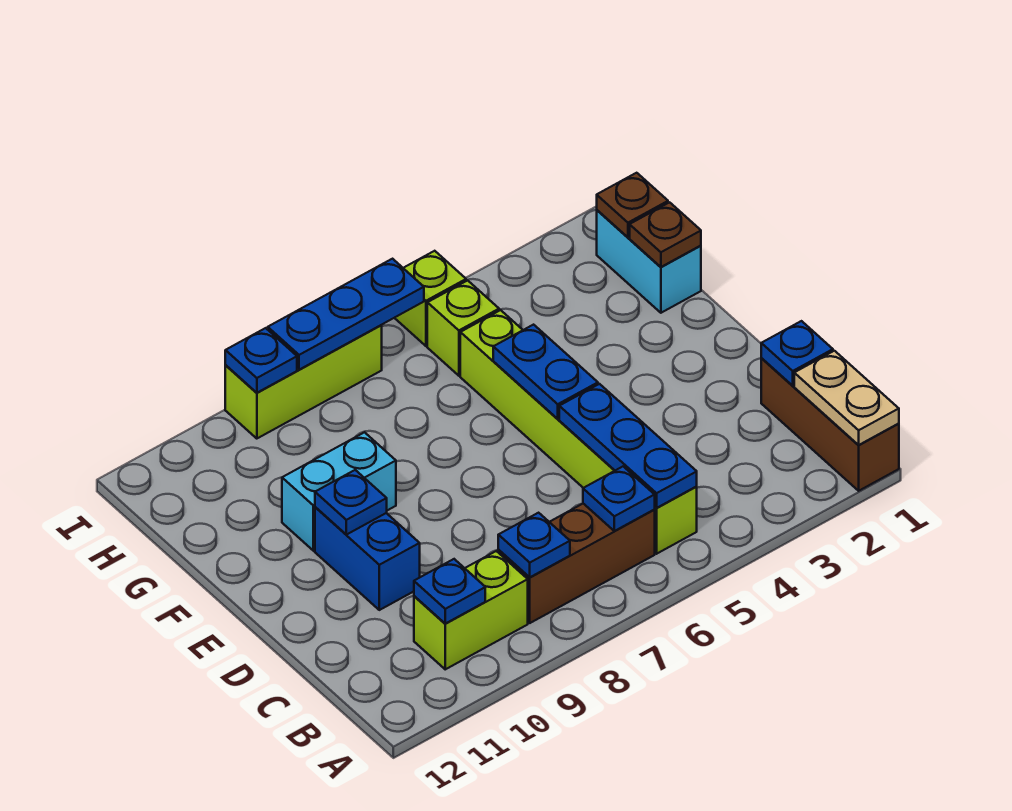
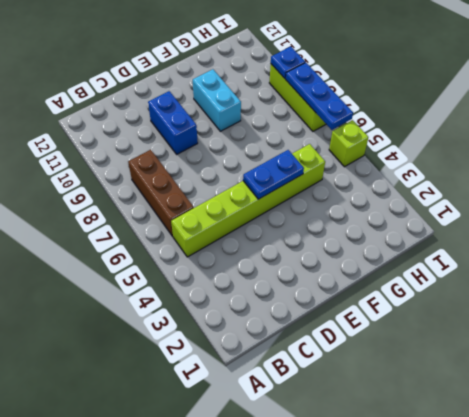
blue 1x2 brick [148,91,198,154] -> blue 1x2 brick turned to [315,507,420,610]
none -> brown 1x3 brick [761,358,899,491]
none -> lime 1x2 brick [414,551,528,669]
none -> cyan 1x2 brick [597,210,701,313]

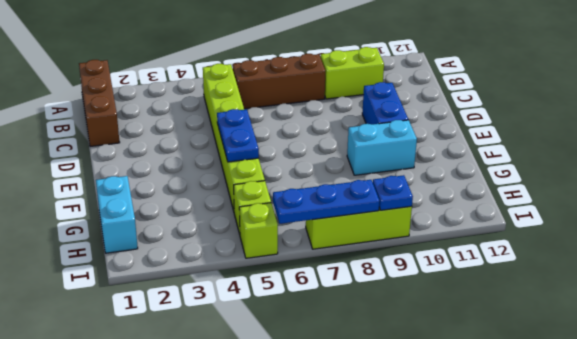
none -> tan 1x2 plate [794,351,899,445]
none -> blue 1x3 plate [559,384,697,508]
none -> blue 1x1 plate [583,467,655,531]

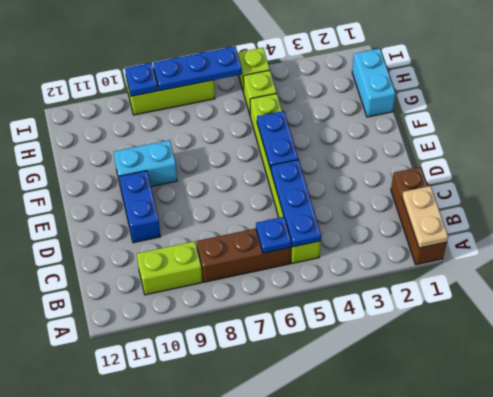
none -> blue 1x1 plate [498,513,570,577]
none -> blue 1x1 plate [414,559,485,624]
none -> blue 1x1 plate [761,321,833,386]

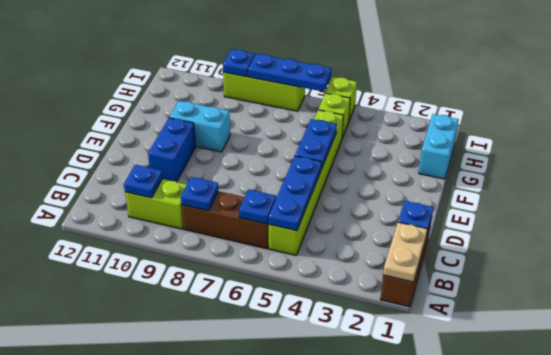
none -> blue 1x1 plate [315,470,387,535]
none -> brown 1x1 plate [630,202,701,267]
none -> brown 1x1 plate [597,173,668,237]

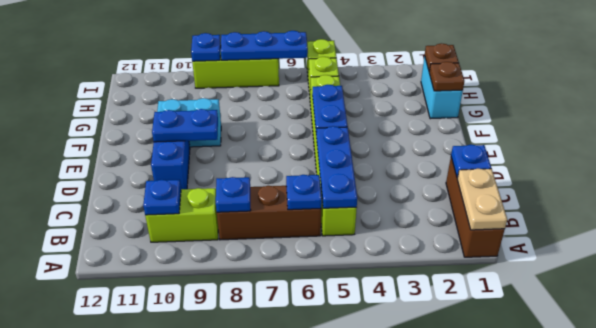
blue 1x2 plate [152,109,218,142] -> blue 1x1 plate [315,470,387,535]

